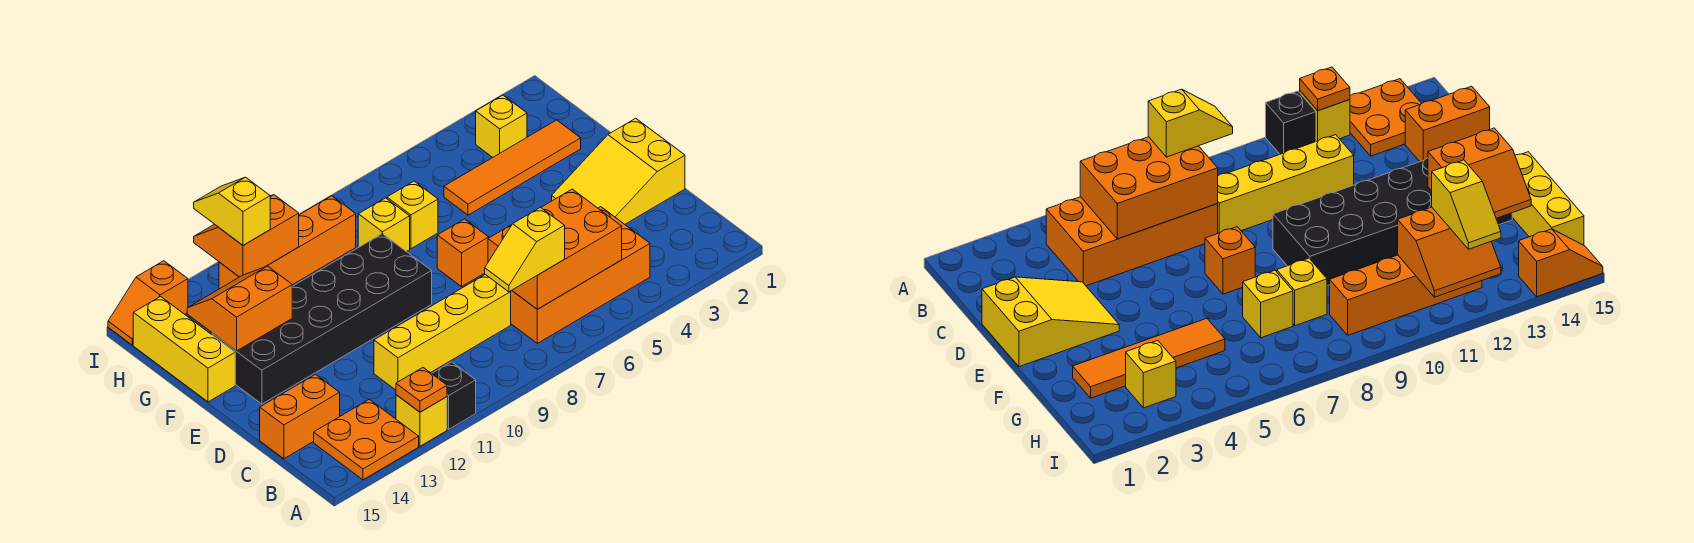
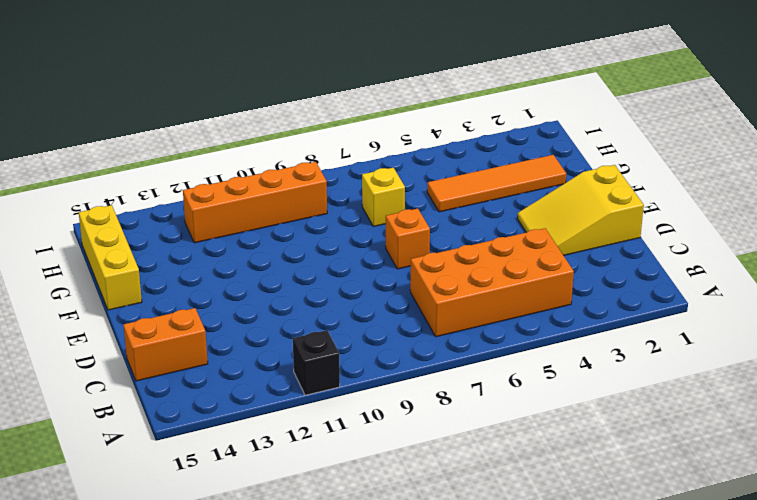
none -> yellow 1x1 brick [396,395,447,446]
none -> orange 2x2 plate [314,399,419,480]
none -> yellow 1x4 brick [374,275,511,390]

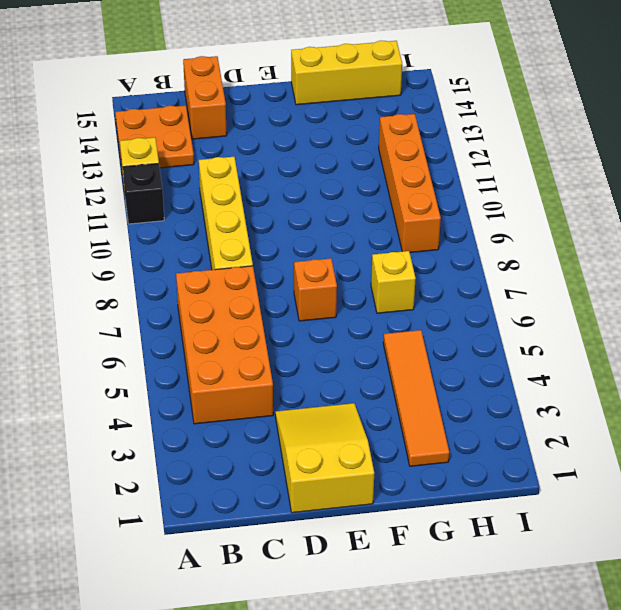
none -> black 2x6 brick [212,234,432,404]
none -> yellow 1x1 brick [358,198,410,252]
none -> yellow 1x1 brick [476,95,527,157]

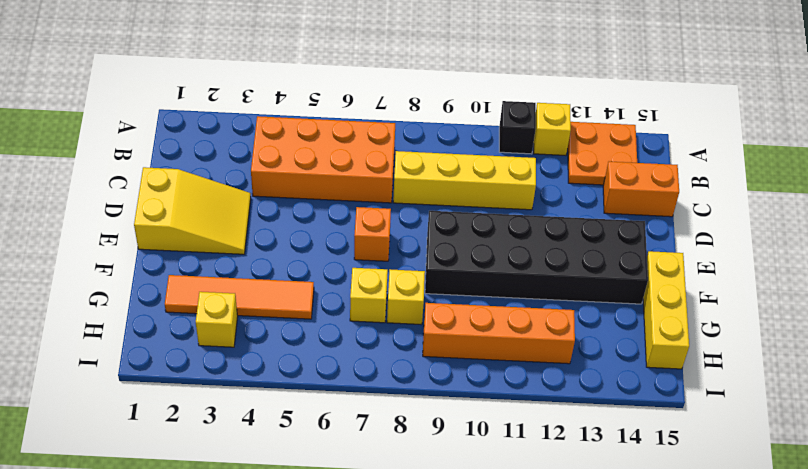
none -> orange 1x2 slope [108,261,188,345]
none -> orange 1x1 plate [396,368,447,412]
none -> orange 2x3 brick [488,189,622,309]

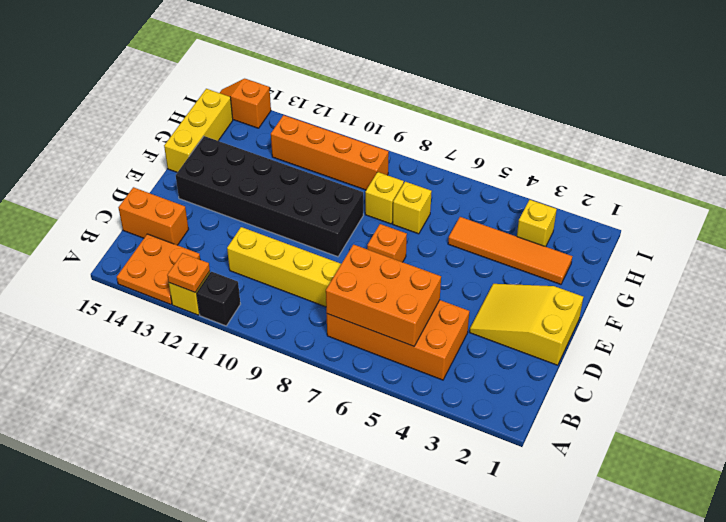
none -> orange 2x2 slope [187,266,292,351]
none -> orange 2x2 slope [194,195,299,277]
none -> yellow 1x2 slope [485,208,565,292]

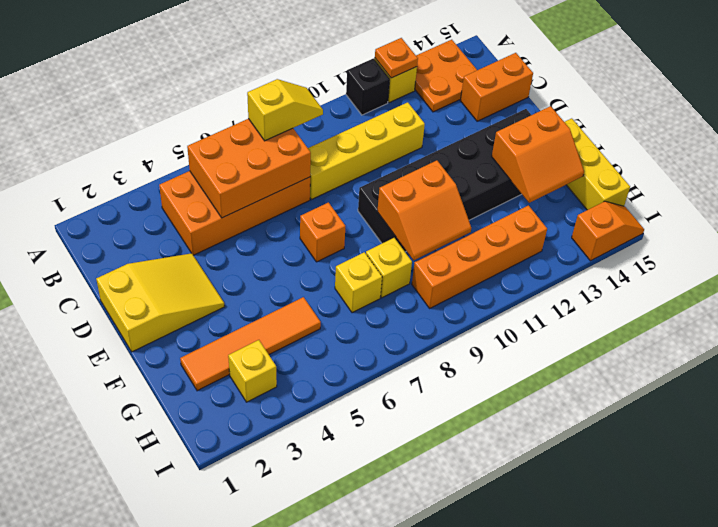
orange 2x2 slope [377,160,471,260] -> orange 2x2 slope moved to [194,195,299,277]
none -> yellow 1x2 slope [194,177,270,245]

